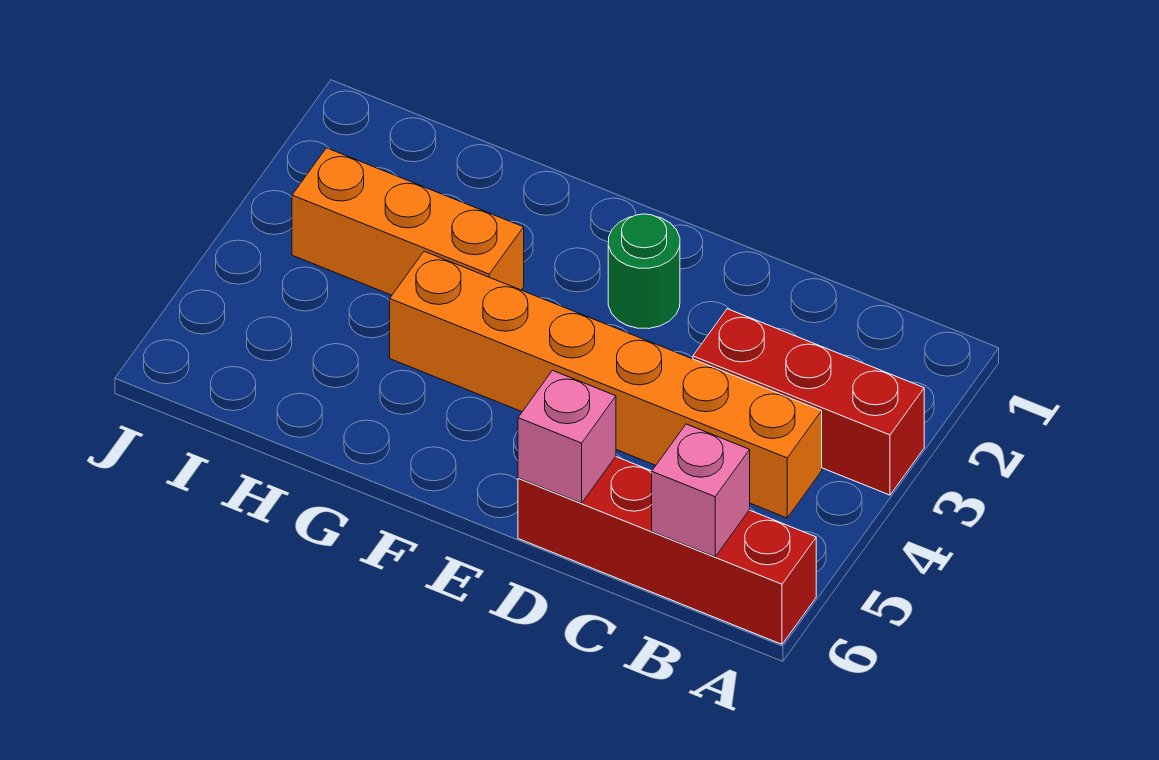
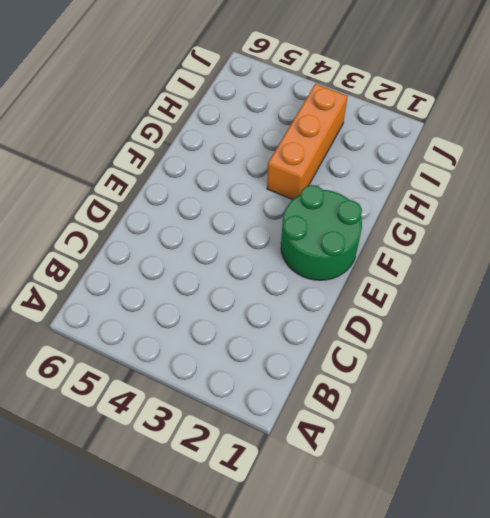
green 2x2 round brick [281,185,362,280] -> green 1x1 round brick [608,214,680,329]
none -> red 1x3 brick [693,309,924,495]
none -> red 1x4 brick [518,457,816,644]

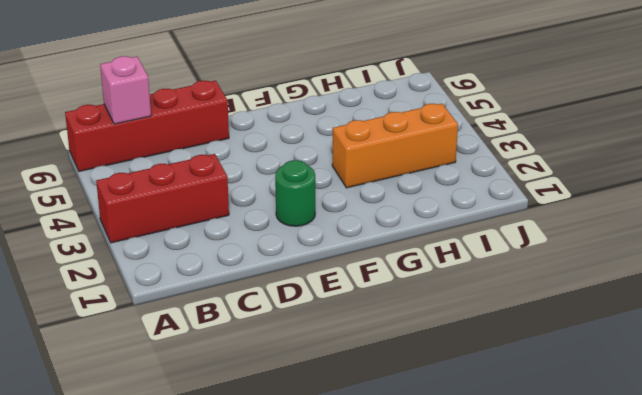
none -> orange 1x6 brick [390,251,822,518]
none -> pink 1x1 brick [518,371,616,503]

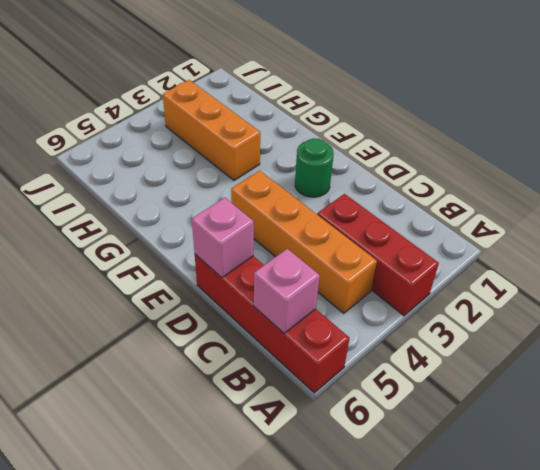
orange 1x4 brick [231,171,377,313] -> orange 1x6 brick [390,251,822,518]

